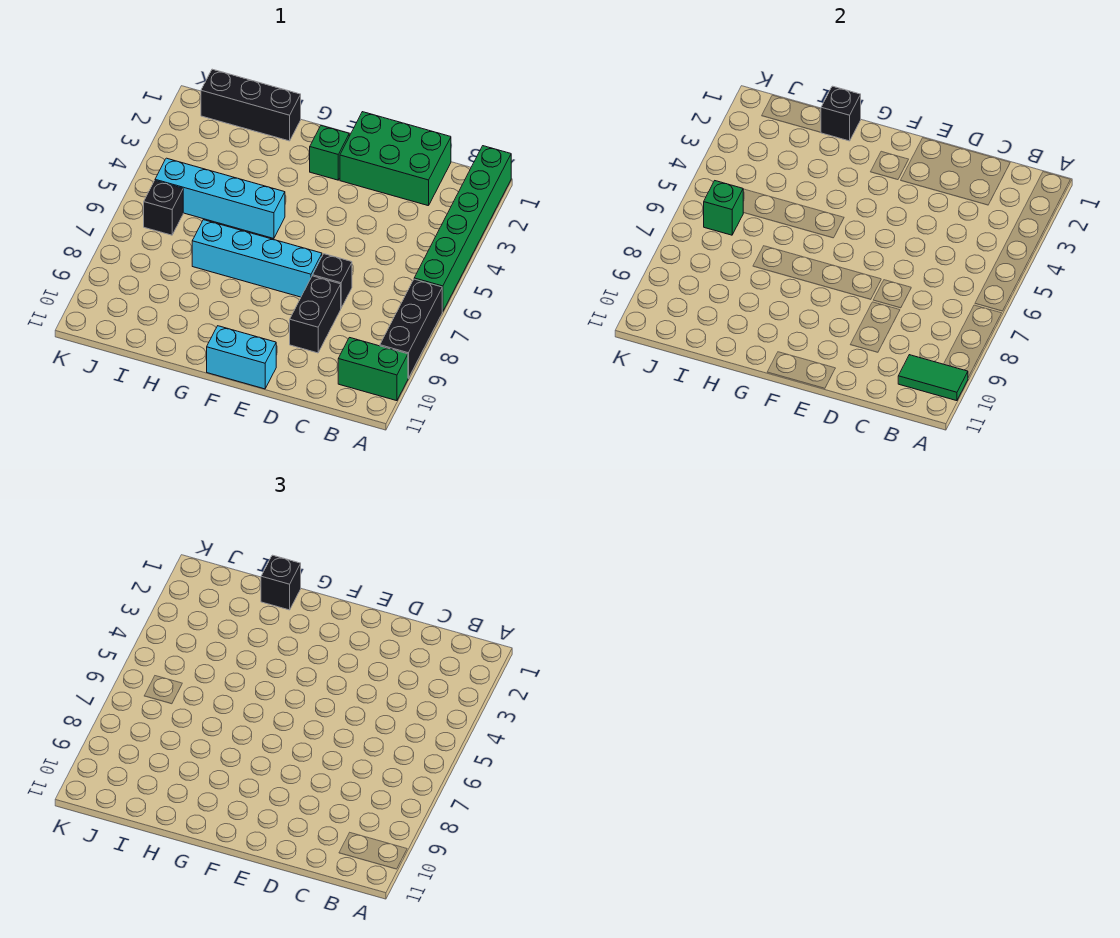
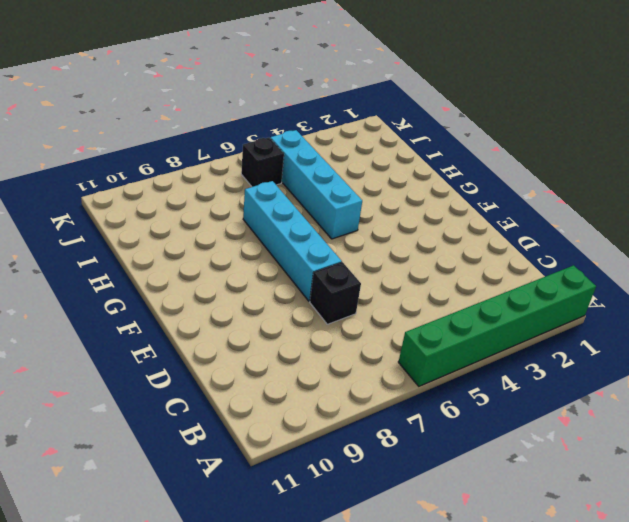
none -> black 1x3 brick [380,279,442,378]
none -> green 1x2 brick [338,338,408,401]
none -> green 2x3 brick [340,112,451,206]

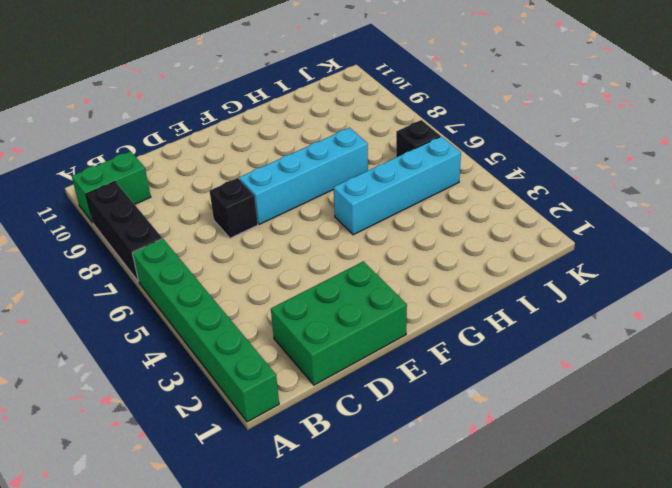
none -> black 1x2 brick [290,276,341,353]
none -> cyan 1x2 brick [207,326,276,389]
none -> green 1x1 brick [310,125,349,180]

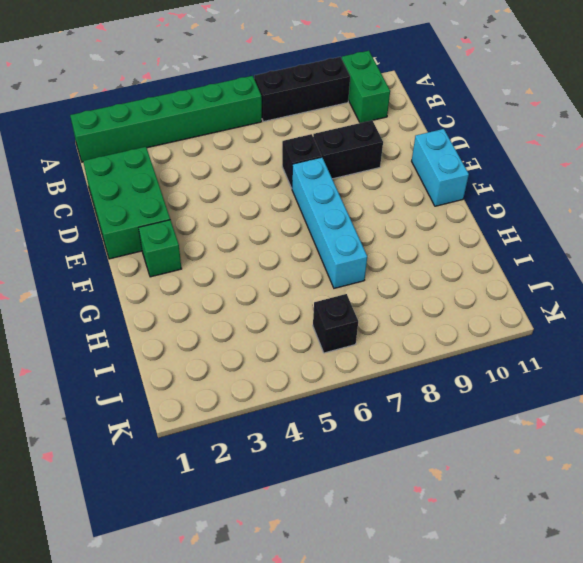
none -> cyan 1x4 brick [155,158,285,238]
none -> black 1x3 brick [201,69,301,141]
none -> green 1x2 tile [898,355,968,401]

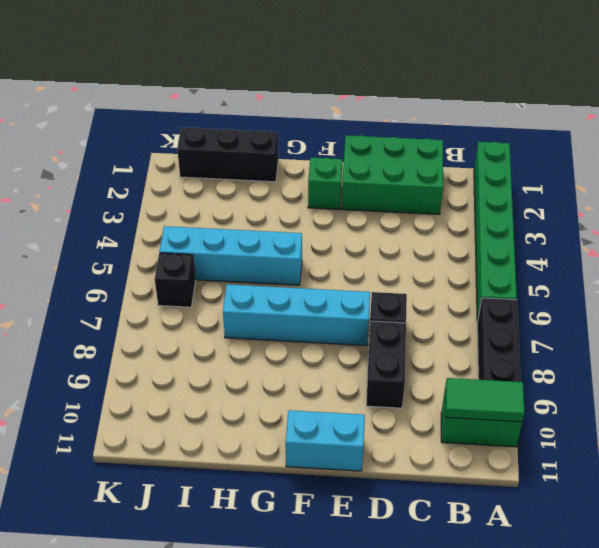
none -> black 1x1 brick [821,86,861,141]
none -> green 1x1 brick [704,181,743,235]
none -> black 1x1 brick [261,555,301,610]

